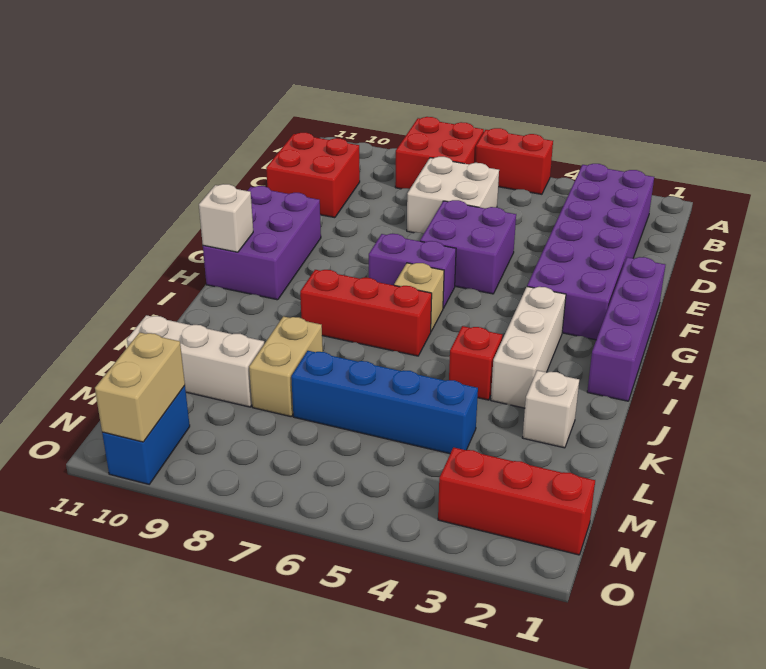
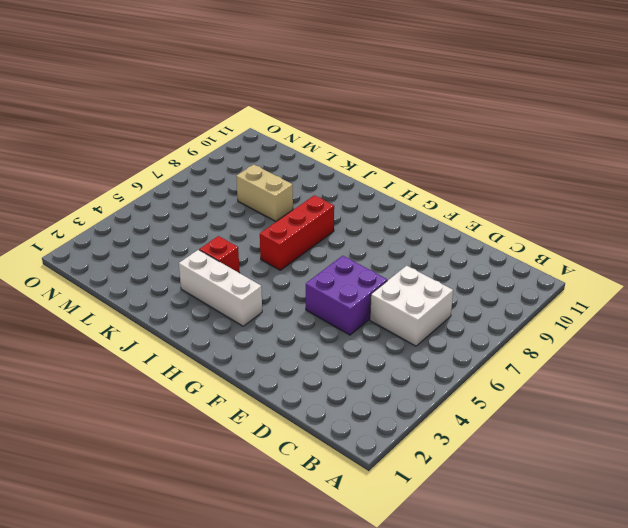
none -> red 1x2 brick [475,128,553,194]
none -> red 2x2 brick [395,117,484,189]
none -> purple 2x6 brick [527,164,654,340]

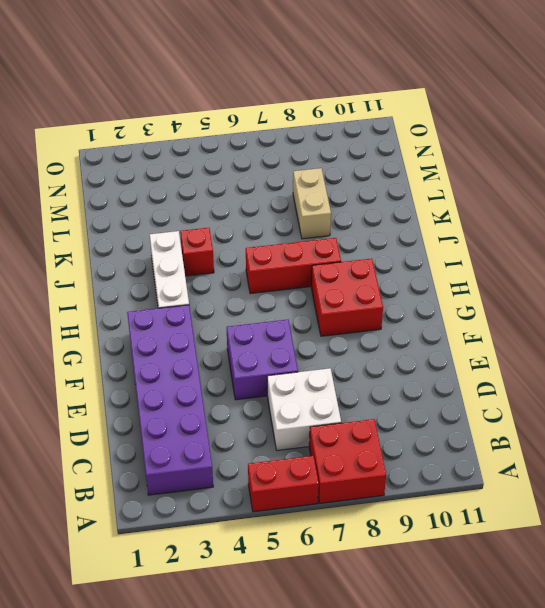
red 2x2 brick [311,259,383,336] -> red 2x2 brick moved to [266,133,360,218]
none -> purple 1x4 brick [587,257,665,401]
none -> purple 2x3 brick [203,186,321,300]
none -> purple 1x2 brick [369,234,456,308]

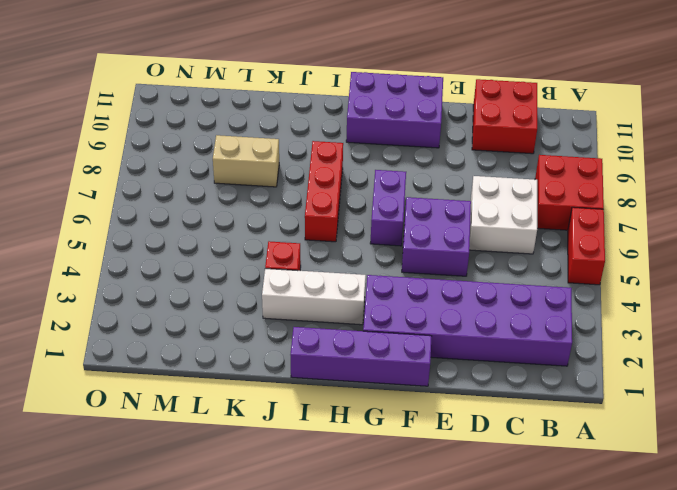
none -> tan 1x1 brick [394,263,444,331]
none -> white 1x1 brick [523,370,579,448]
none -> blue 1x4 brick [291,351,478,454]

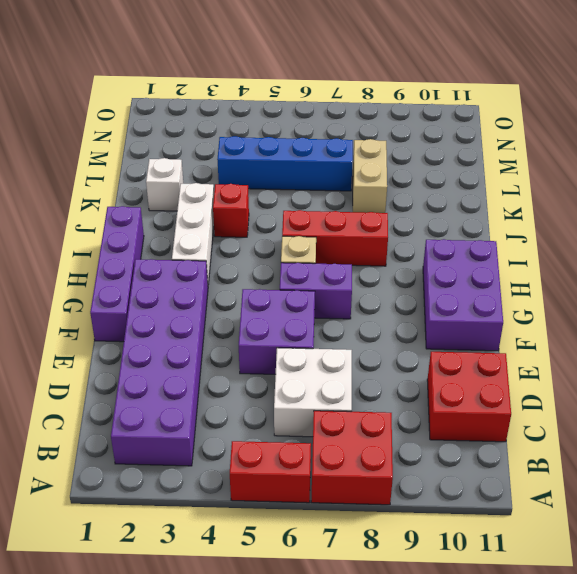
none -> white 1x3 brick [127,315,264,407]
none -> red 1x3 brick [438,448,595,555]
none -> blue 1x2 brick [102,386,190,484]

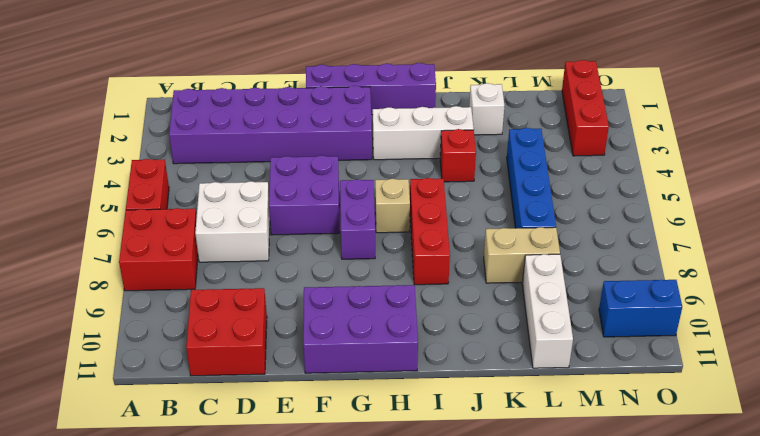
none -> white 1x1 brick [199,184,253,252]
none -> tan 1x2 brick [95,332,185,442]

